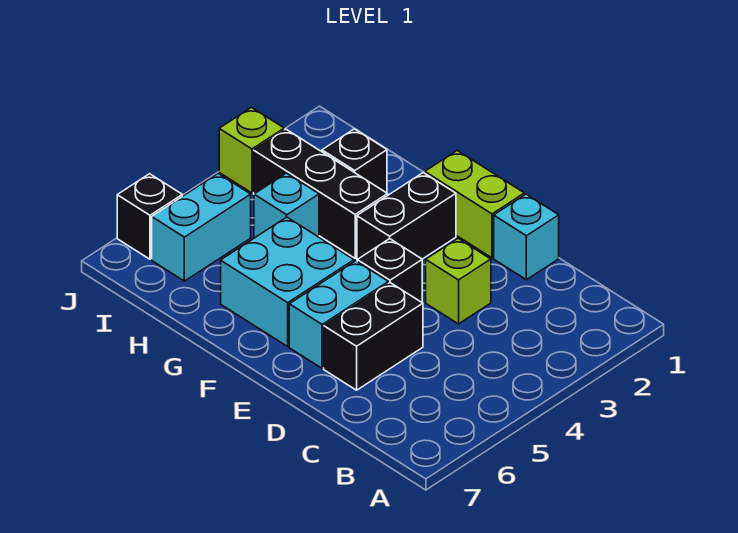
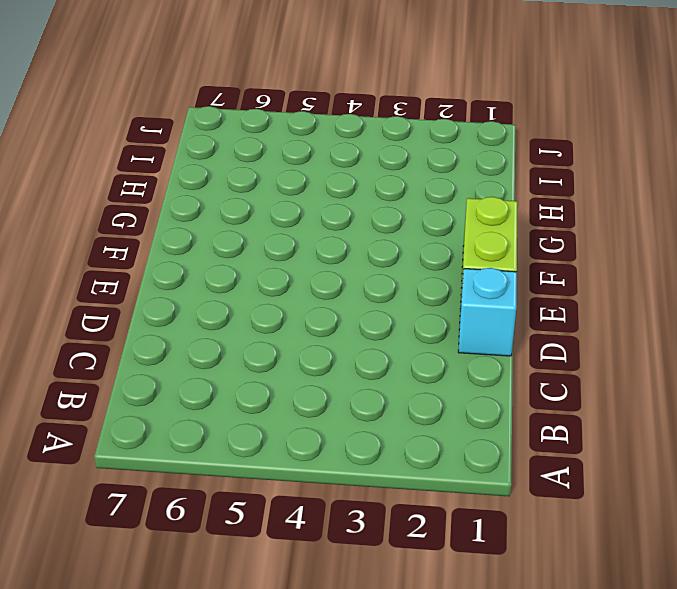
none -> lime 1x1 brick [426,239,491,324]
none -> black 1x2 brick [324,283,423,390]
none -> black 1x1 brick [357,239,422,302]

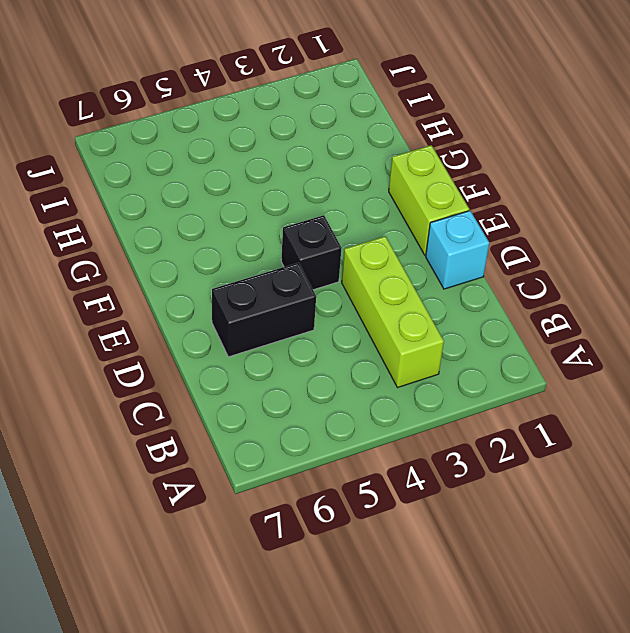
lime 1x3 brick [342,236,444,388] -> lime 1x1 brick [426,239,491,324]
none -> cyan 1x2 brick [289,261,388,368]
none -> black 1x2 brick [357,173,456,260]
none -> cyan 2x2 brick [221,217,354,346]

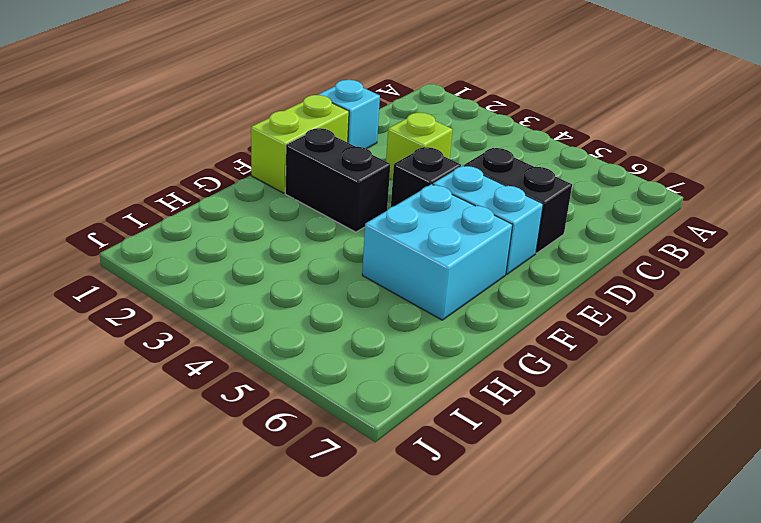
none -> black 1x3 brick [254,129,388,258]
none -> black 1x1 brick [322,129,387,193]
none -> cyan 1x1 brick [254,173,319,238]

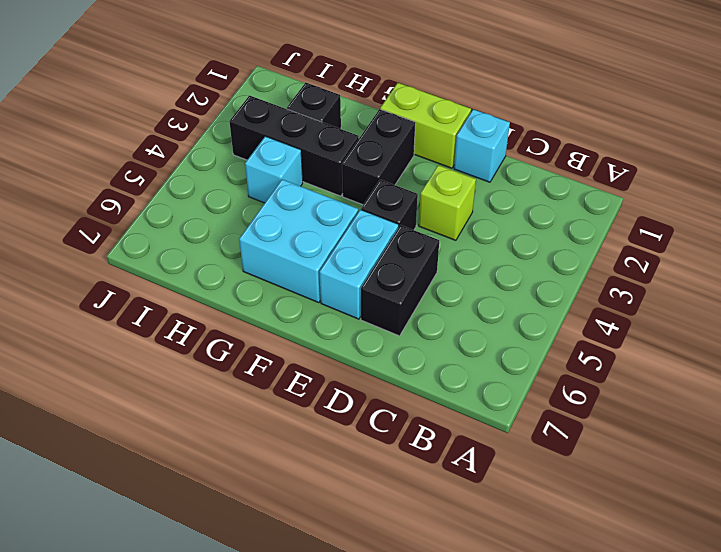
none -> cyan 1x2 brick [152,174,251,281]
none -> lime 1x1 brick [219,108,284,193]
none -> black 1x1 brick [117,174,182,259]

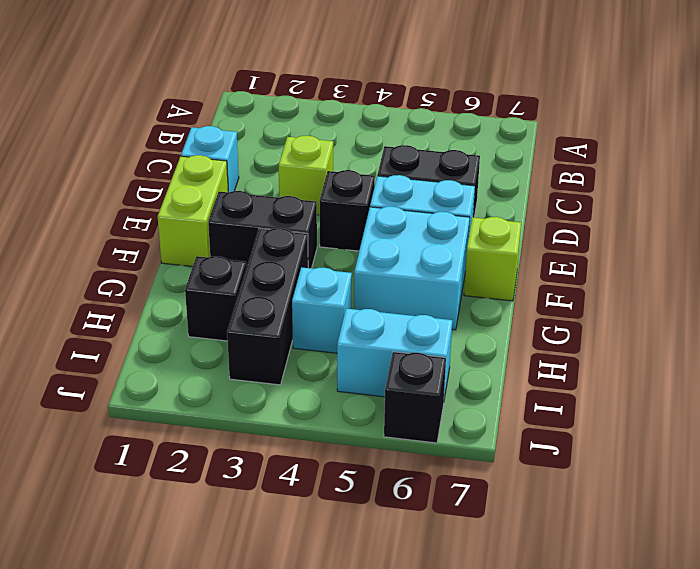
lime 1x1 brick [464,217,521,301] -> lime 1x1 brick moved to [219,108,284,193]

